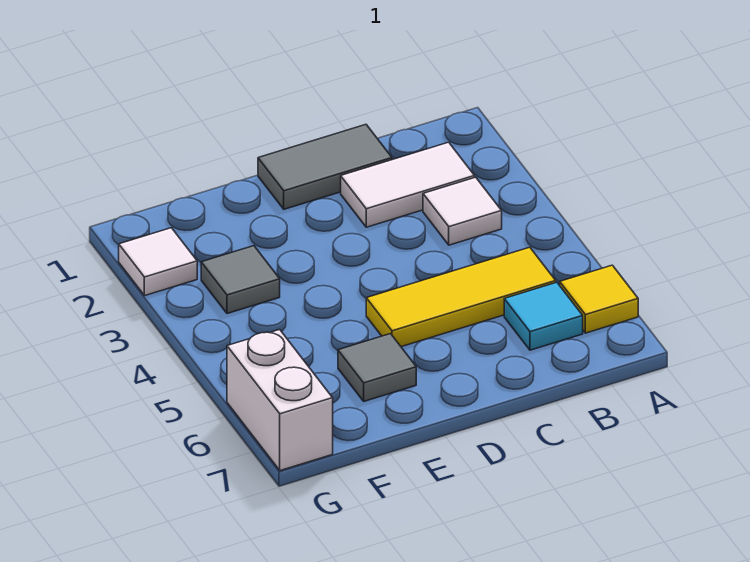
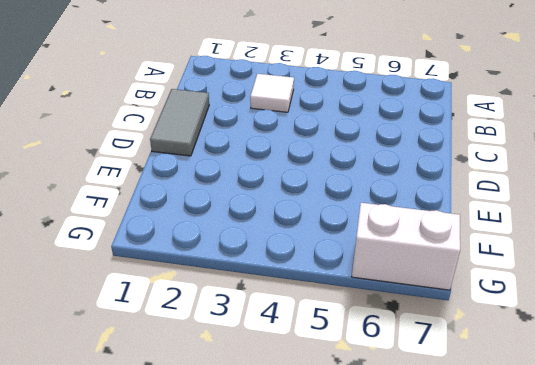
none -> yellow 1x1 tile [560,265,638,333]
none -> white 1x2 tile [341,142,475,227]

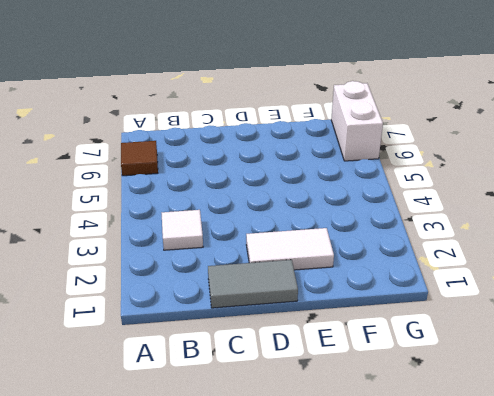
brown 1x1 tile [121,141,158,176] -> yellow 1x1 tile [560,265,638,333]
white 1x2 tile [246,228,334,270] -> white 1x2 tile moved to [341,142,475,227]
none -> yellow 1x3 tile [366,247,556,347]
none -> cyan 1x1 tile [504,282,583,350]

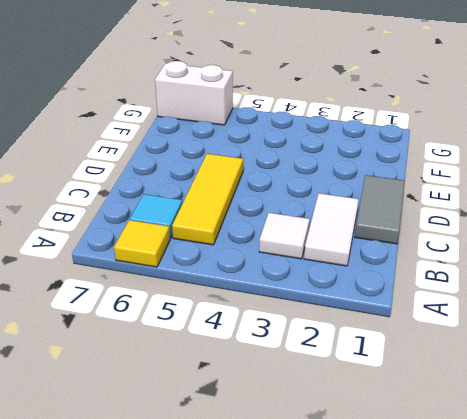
none -> grey 1x1 tile [338,334,416,401]
none -> grey 1x1 tile [201,246,280,314]

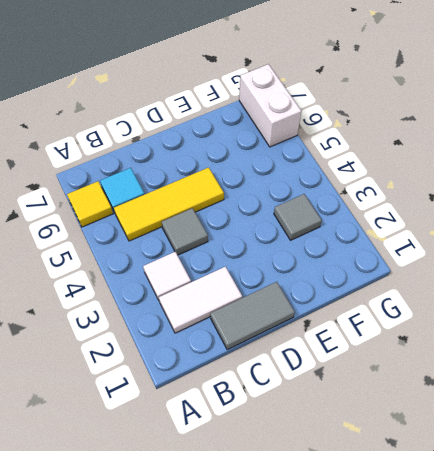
grey 1x1 tile [162,208,208,255] -> grey 1x1 tile moved to [338,334,416,401]
none -> white 1x1 tile [119,228,197,296]

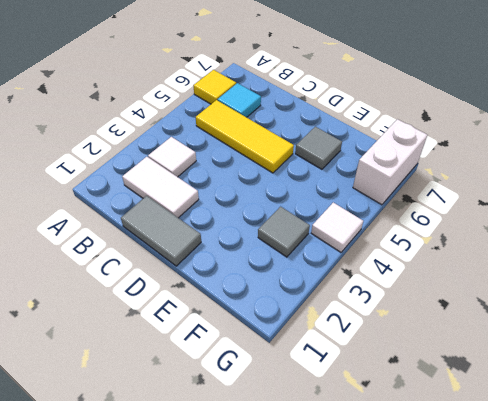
white 1x1 tile [311,202,363,252] -> white 1x1 tile moved to [119,228,197,296]

